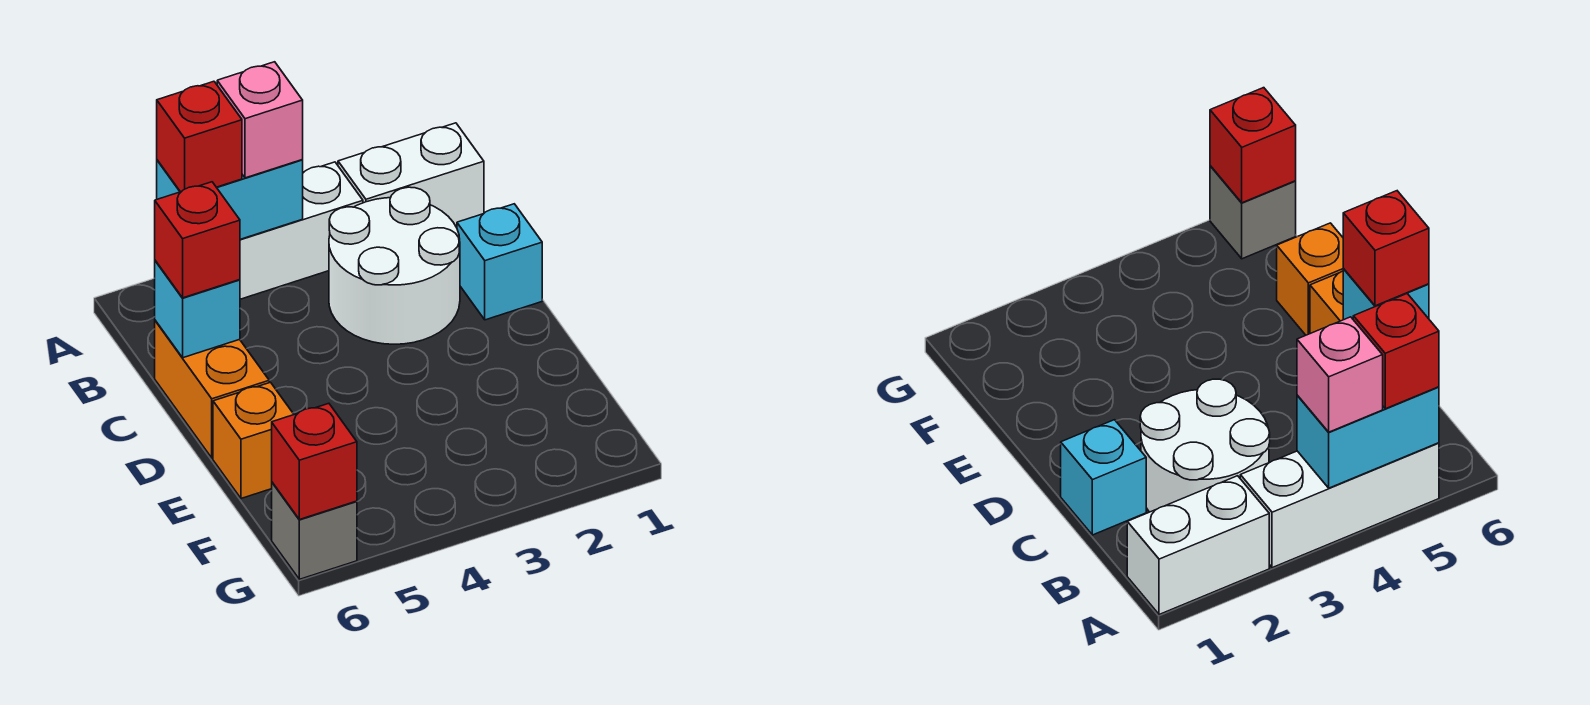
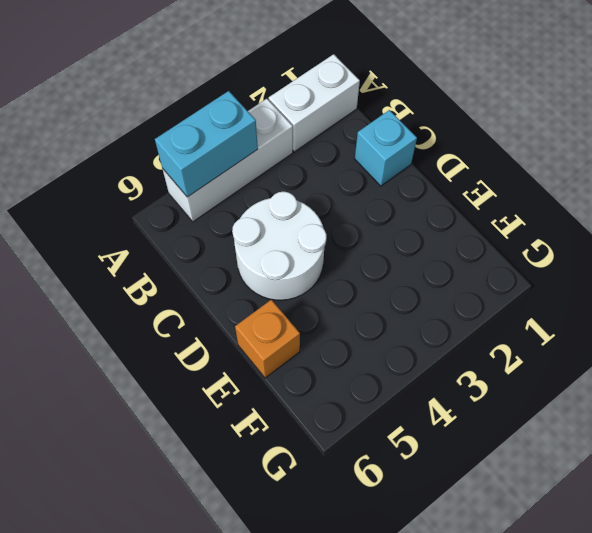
white 2x2 round brick [232,192,326,300] -> white 2x2 round brick moved to [329,187,460,344]
none -> orange 1x2 brick [155,320,269,458]
none -> grey 1x1 brick [272,482,357,579]
none -> cyan 1x1 brick [155,261,240,358]

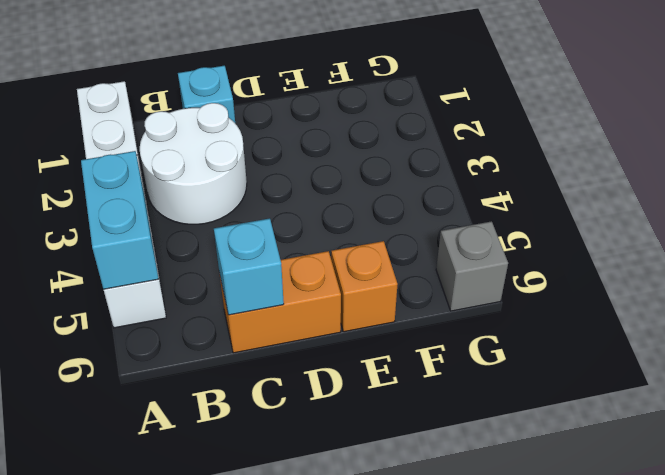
none -> red 1x1 brick [272,403,357,520]
none -> pink 1x1 brick [217,62,303,178]
none -> red 1x1 brick [157,81,242,192]

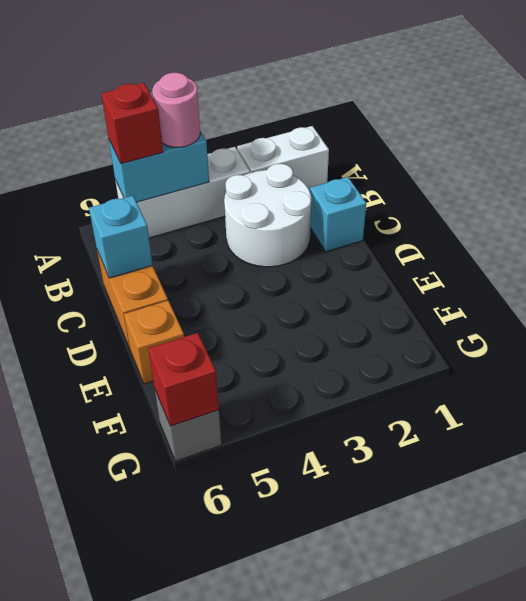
pink 1x1 round brick [152,73,200,147] -> pink 1x1 brick [217,62,303,178]
none -> red 1x1 brick [155,182,240,298]

